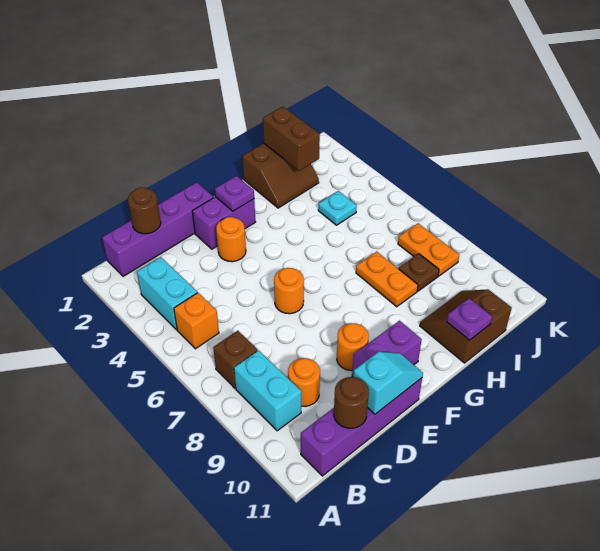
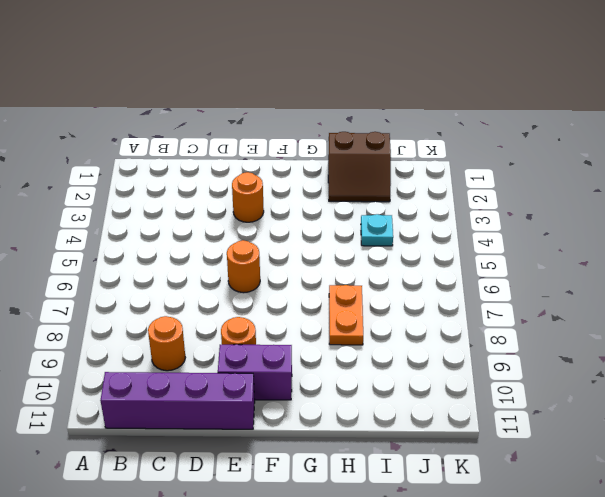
none -> purple 1x4 brick [102,182,214,276]
none -> cyan 1x2 brick [137,257,197,330]
none -> orange 1x1 brick [174,293,219,349]

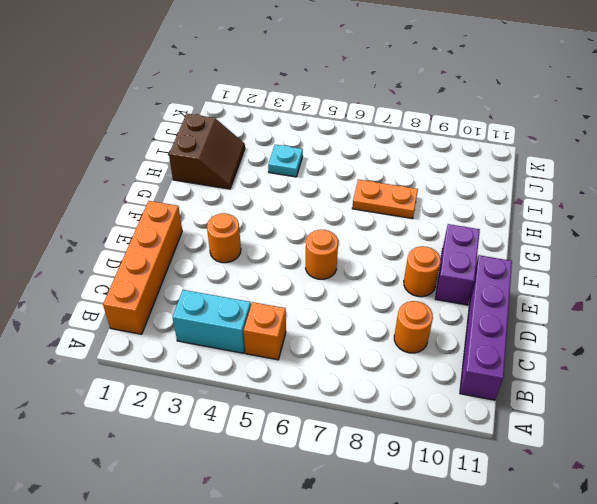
orange 1x4 brick [103,201,182,334] -> purple 1x4 brick [102,182,214,276]
none -> brown 1x1 brick [213,331,258,388]
none -> cyan 1x2 brick [234,350,301,431]
none -> purple 1x2 brick [192,197,255,249]

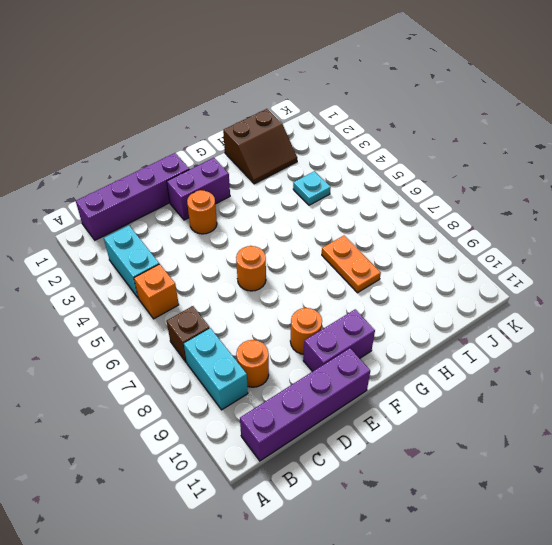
none -> brown 2x2 slope [420,289,512,363]
none -> brown 1x1 plate [399,254,439,291]
none -> orange 1x2 plate [398,223,459,276]

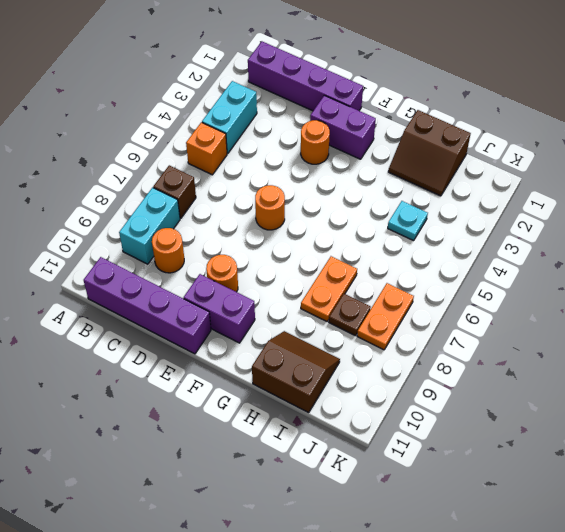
none -> brown 1x1 round brick [128,187,161,234]
none -> brown 1x1 round brick [334,377,369,428]
none -> cyan 1x2 slope [353,352,423,414]

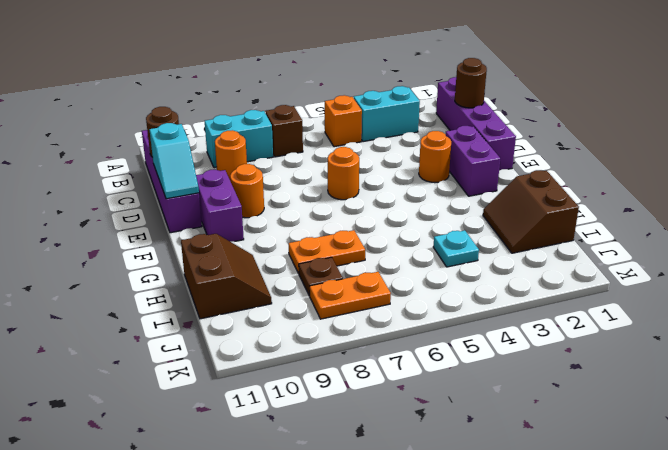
none -> purple 1x1 plate [215,176,254,211]
none -> purple 1x1 plate [447,298,492,340]
none -> brown 1x2 brick [263,107,320,171]

